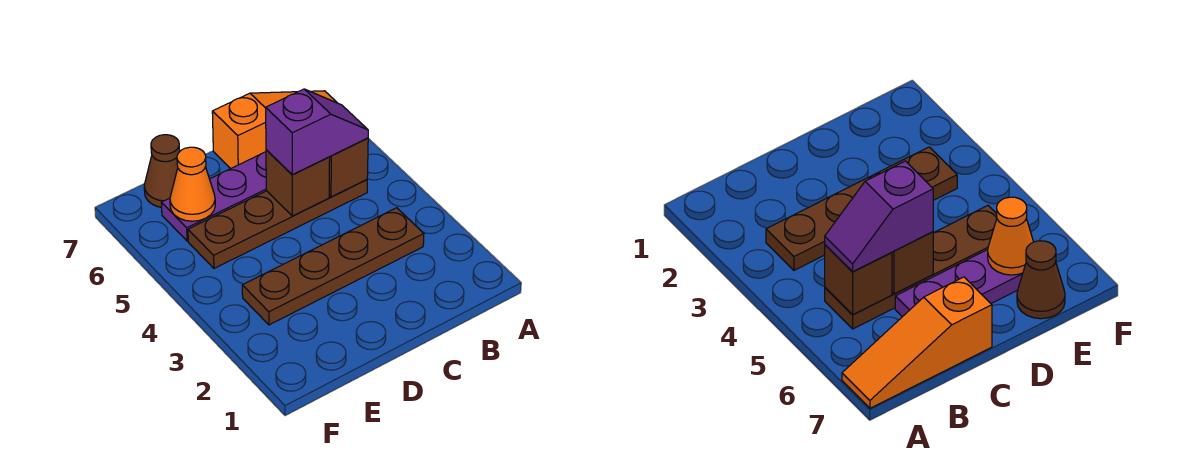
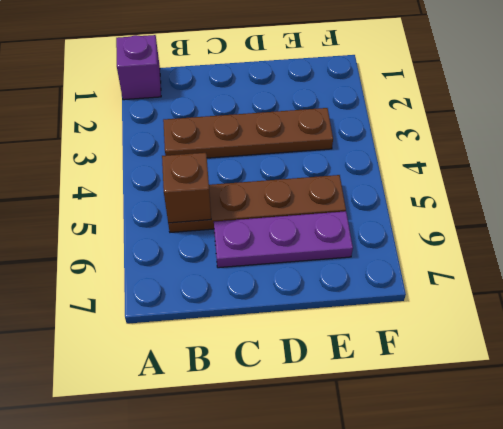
purple 1x1 brick [116,35,161,100] -> none
none -> orange 1x3 slope [212,91,337,169]
none -> brown 1x1 cone [144,135,180,207]

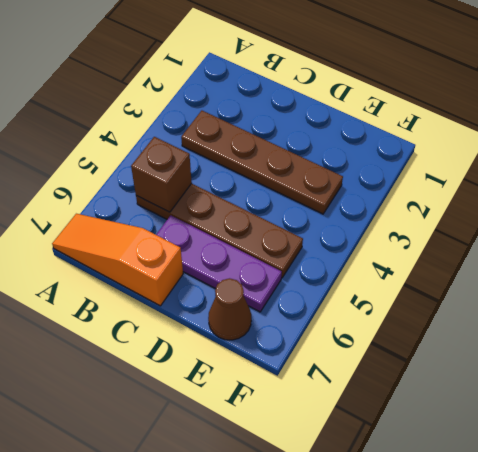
none -> brown 1x1 brick [266,150,330,216]
none -> orange 1x1 cone [170,147,215,221]

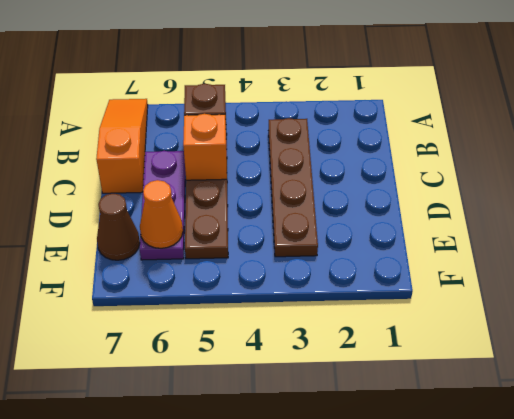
orange 1x1 brick [183,114,227,180] -> brown 1x1 brick [266,150,330,216]
none -> purple 1x2 slope [266,89,368,175]

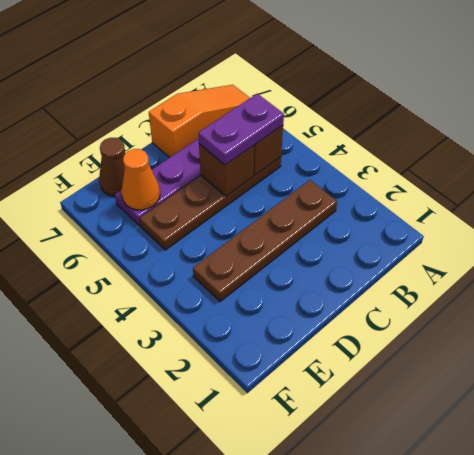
purple 1x2 plate [198,94,284,165] -> purple 1x2 slope [266,89,368,175]

